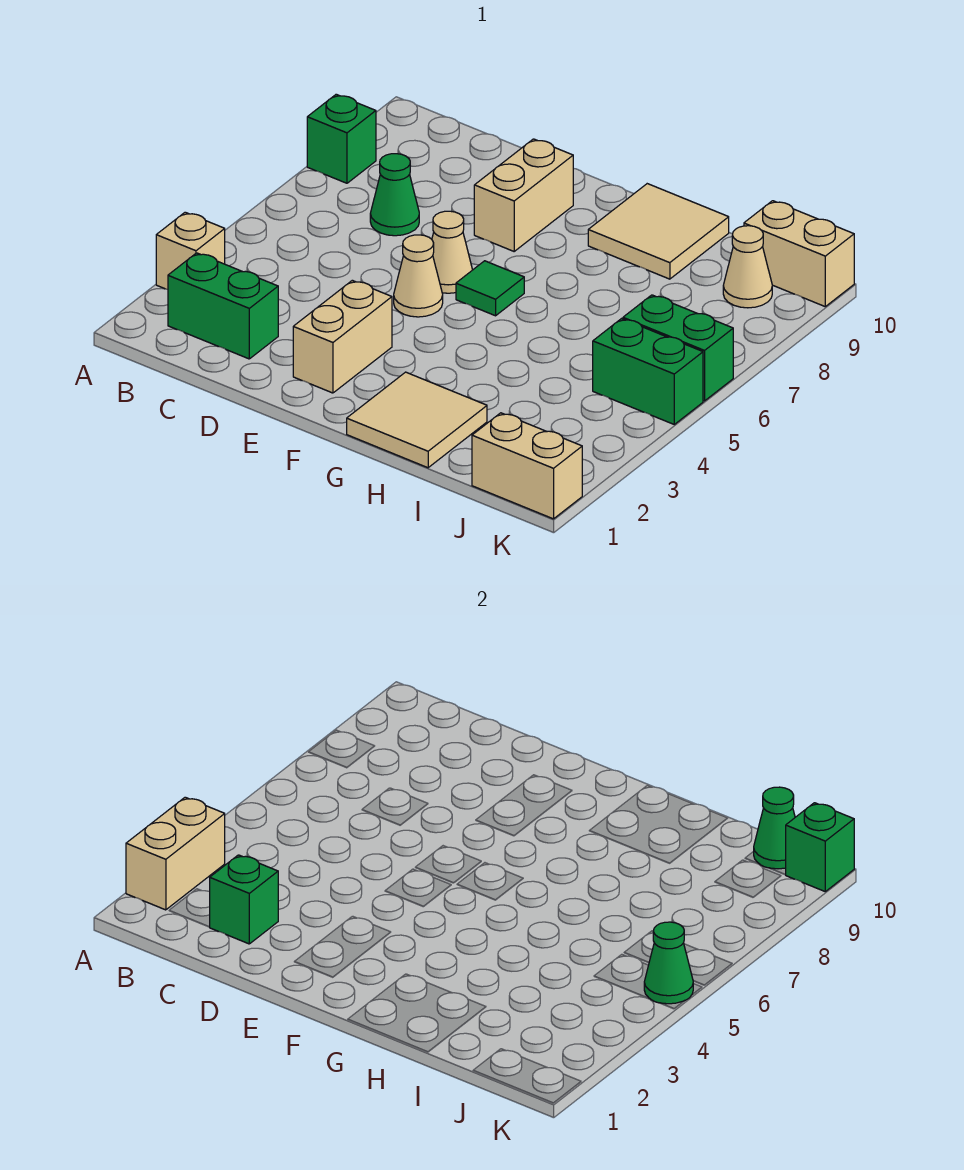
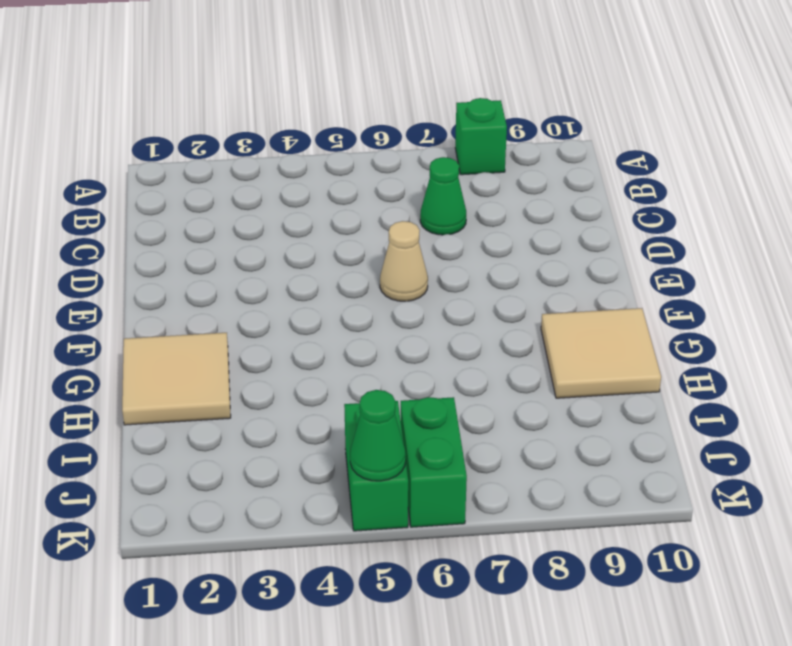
none -> tan 1x1 brick [156,212,225,289]
none -> green 1x2 brick [168,253,278,359]
none -> tan 1x2 brick [293,280,392,393]

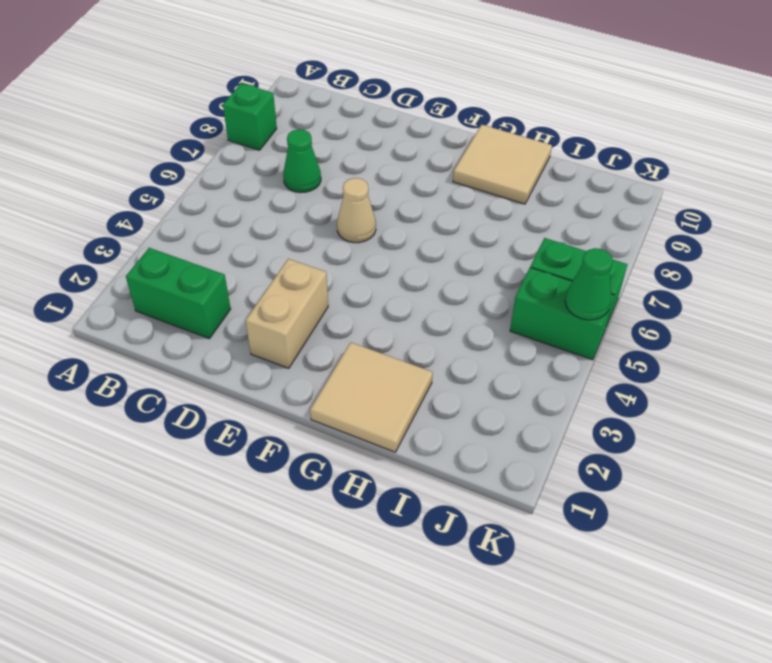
none -> tan 1x1 brick [156,212,225,289]
none -> tan 1x1 cone [394,235,443,317]
none -> tan 1x2 brick [474,139,573,251]

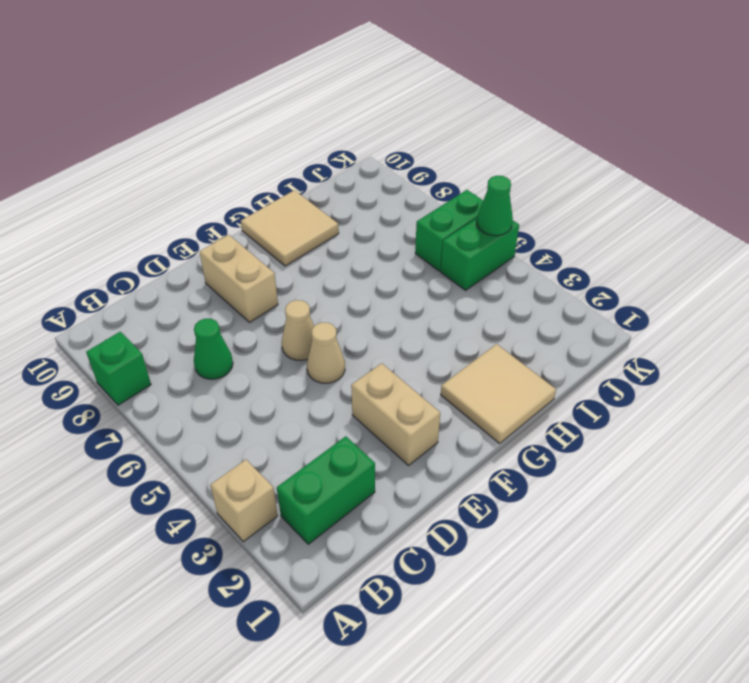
none -> green 1x1 tile [456,261,524,316]
none -> tan 1x2 brick [472,413,582,519]
none -> tan 1x1 cone [723,226,772,308]

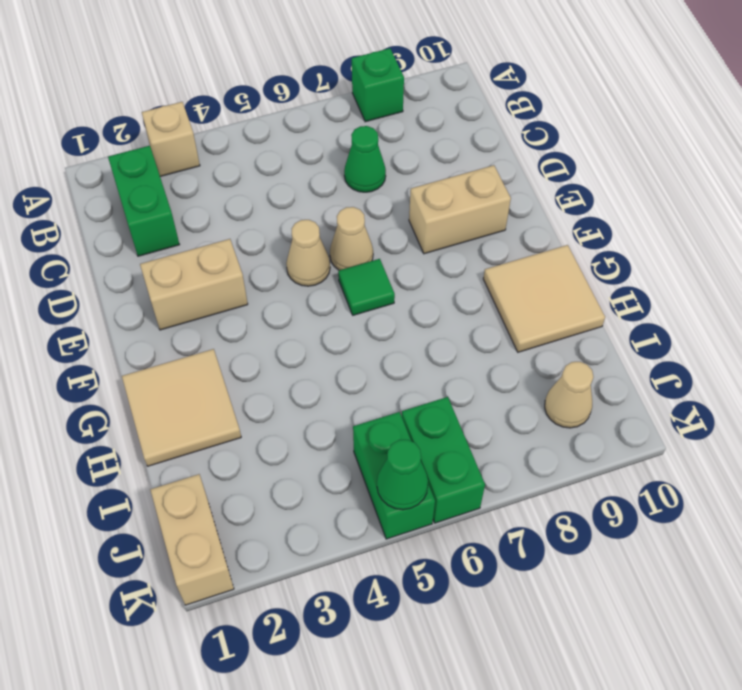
none -> tan 1x2 brick [744,201,854,306]
none -> tan 1x2 brick [126,797,225,910]
none -> green 1x1 brick [210,855,278,944]

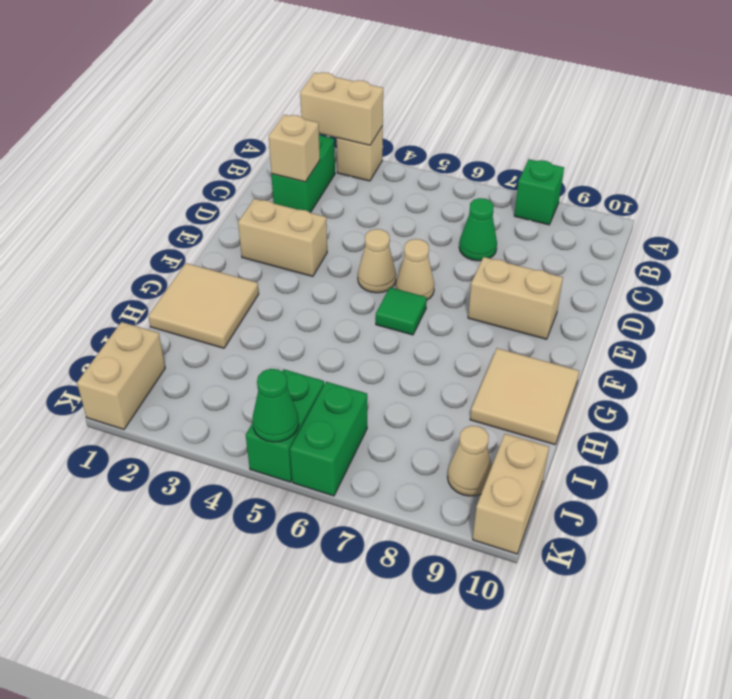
tan 1x1 brick [269,115,320,182] -> green 1x1 brick [210,855,278,944]
none -> green 1x1 cone [754,787,795,869]
none -> green 1x1 brick [786,803,854,891]

